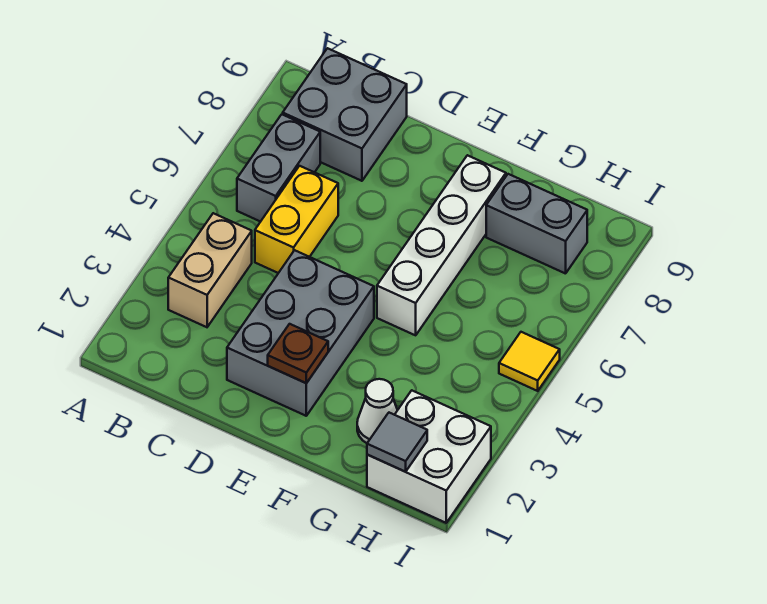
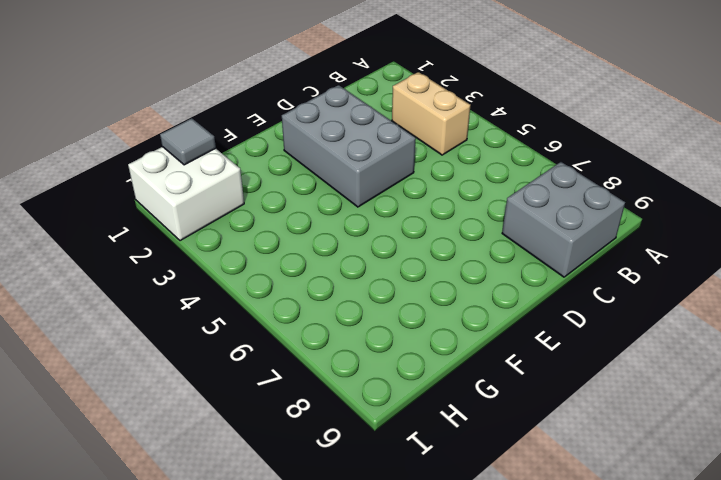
none -> grey 1x2 brick [237,114,320,222]
none -> yellow 1x2 brick [255,166,338,273]
none -> white 1x4 brick [377,155,506,335]

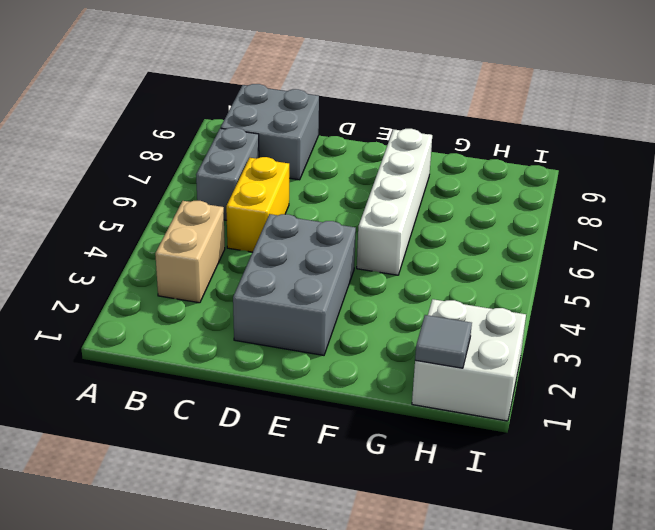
none -> white 1x1 cone [357,379,397,443]
none -> grey 1x2 brick [486,174,587,274]
none -> yellow 1x1 tile [499,332,560,391]

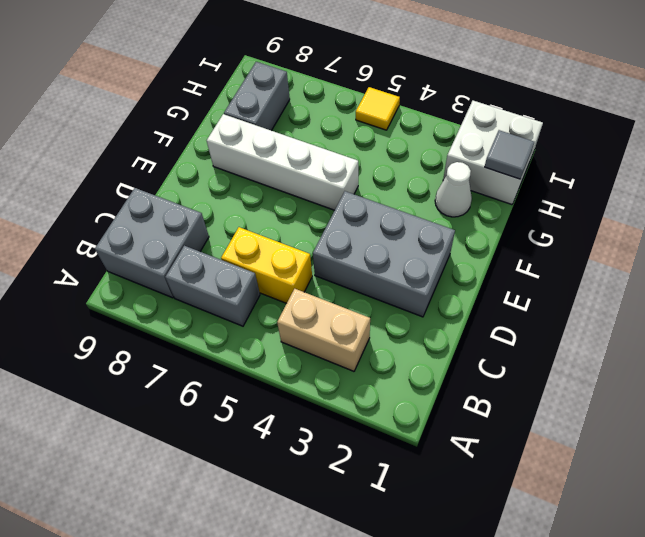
none -> brown 1x1 plate [268,324,328,383]

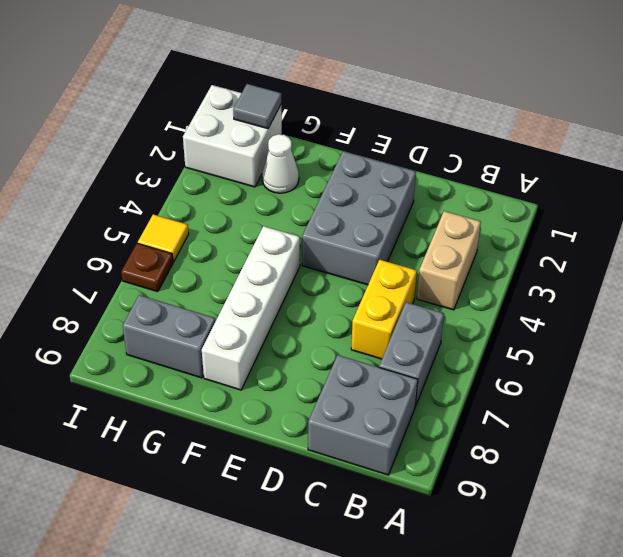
brown 1x1 plate [121,243,173,292] -> brown 1x1 plate moved to [268,324,328,383]

